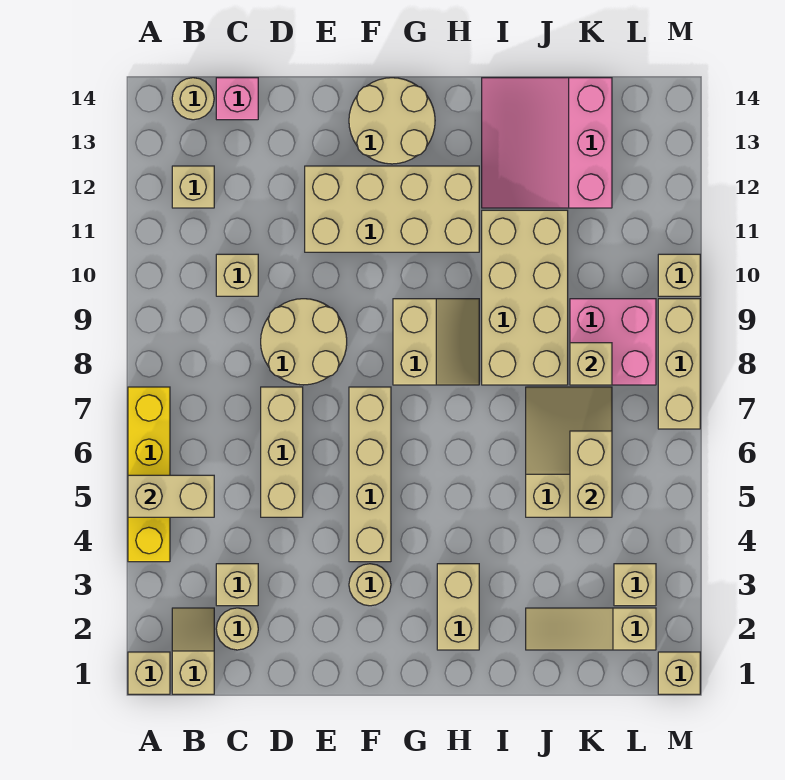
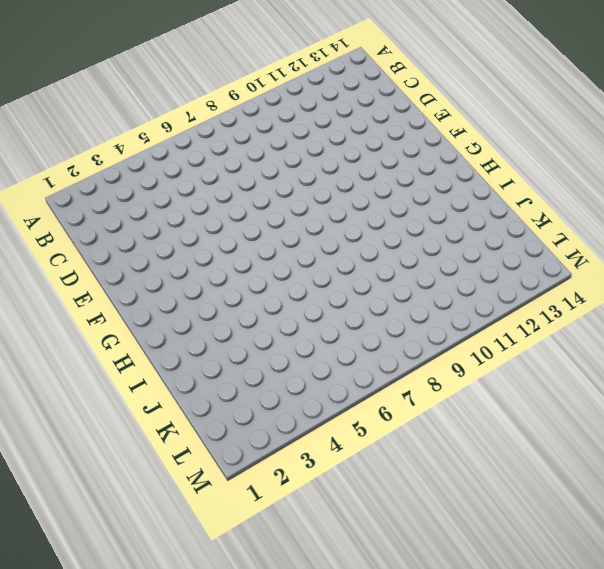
none -> tan 1x1 brick [128,652,170,694]
none -> yellow 1x4 brick [128,387,170,562]
none -> tan 1x2 slope [172,608,214,694]

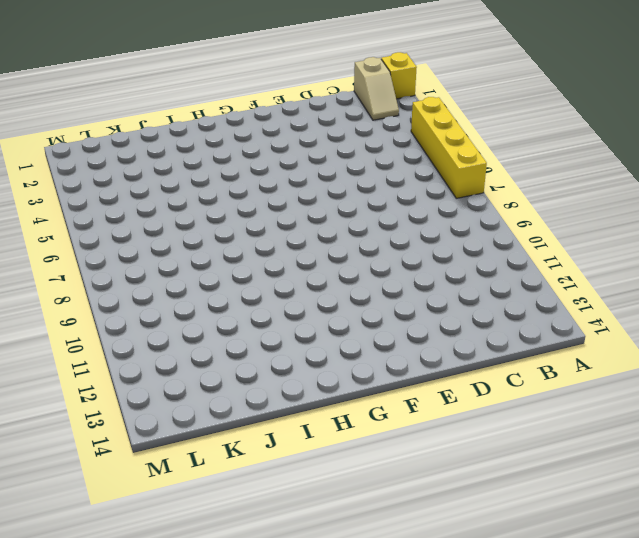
yellow 1x1 brick [381,52,417,99] -> tan 1x1 brick [128,652,170,694]
none -> tan 1x1 brick [172,166,214,208]
none -> tan 1x1 round brick [172,78,214,120]
none -> tan 1x1 round brick [216,608,258,650]

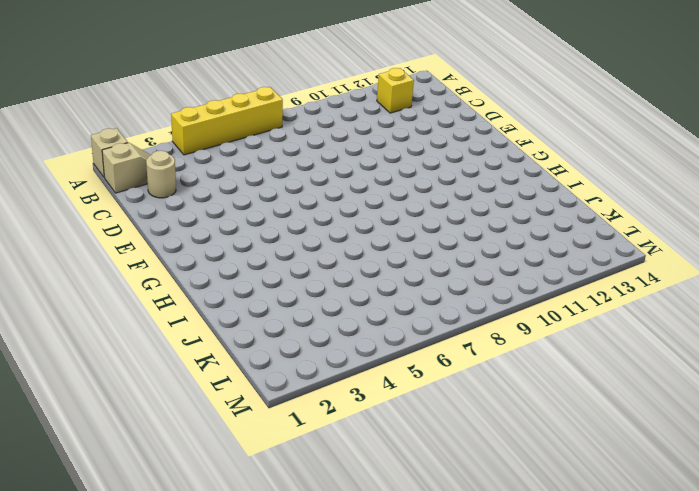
yellow 1x1 brick [377,68,414,113] -> tan 1x1 brick [172,166,214,208]
none -> tan 1x1 round brick [172,78,214,120]
none -> tan 1x1 brick [216,564,258,606]
none -> tan 1x1 brick [216,254,258,296]

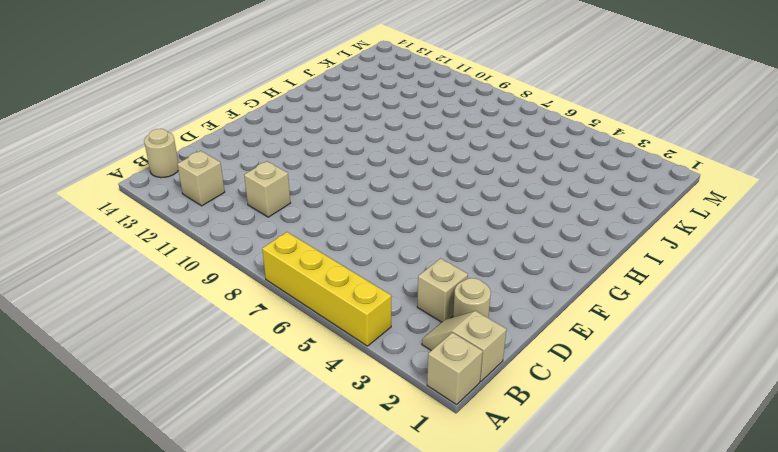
none -> pink 1x1 brick [216,78,258,120]
none -> tan 1x3 brick [261,387,303,517]
none -> tan 2x2 round brick [261,299,347,385]

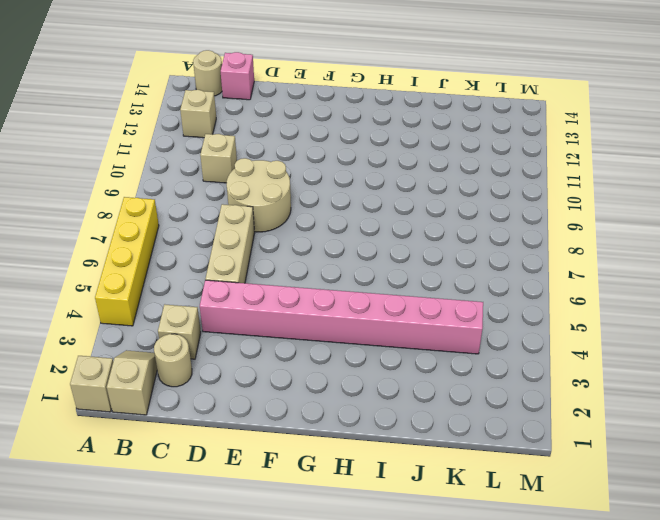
pink 1x8 brick [200,280,483,354] -> tan 1x4 brick [349,387,391,562]
none -> tan 2x4 brick [305,166,479,252]
none -> tan 1x1 round brick [349,564,391,606]
none -> tan 2x2 round brick [349,78,435,164]

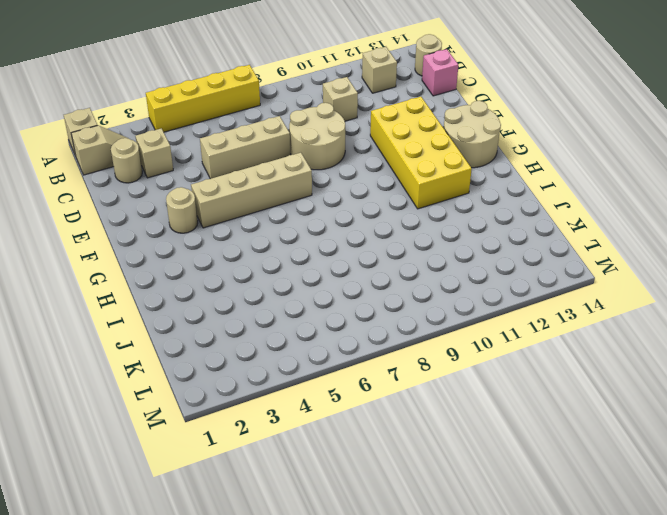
yellow 2x4 brick [370,97,472,209] -> tan 2x4 brick [305,166,479,252]
none -> tan 2x2 slope [393,299,479,385]
none -> tan 1x2 brick [437,564,479,650]
none -> tan 2x4 brick [482,210,568,385]

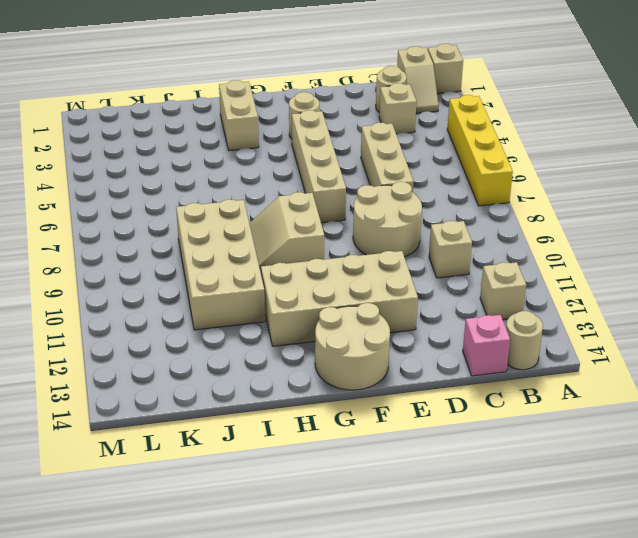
none -> pink 3x3 slope [482,78,612,208]
none -> tan 1x3 slope [526,608,656,650]
none -> tan 2x3 slope [526,387,612,517]

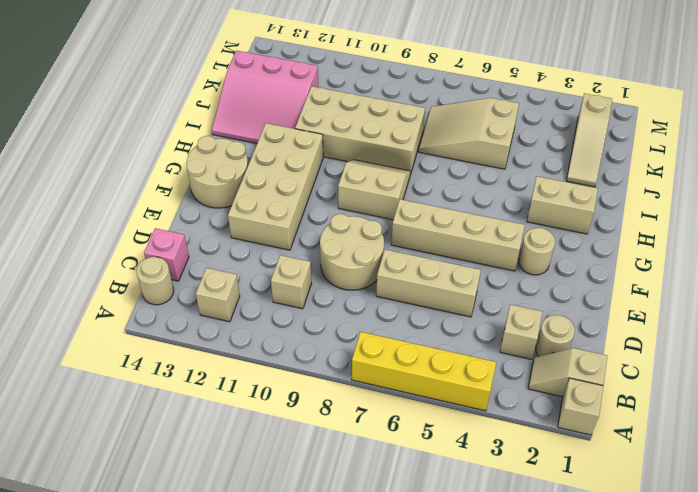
none -> pink 2x2 brick [570,299,656,385]
none -> tan 1x1 brick [614,564,656,606]
none -> tan 1x1 brick [658,652,700,694]

